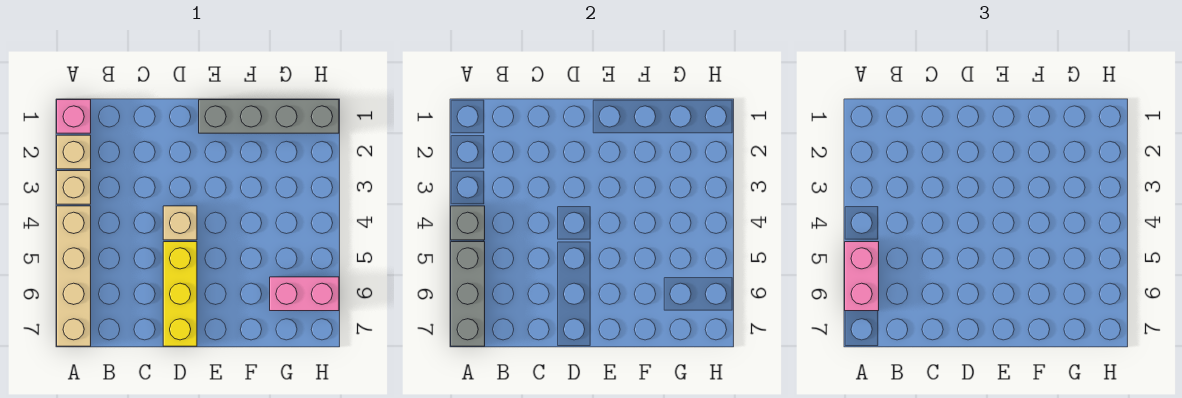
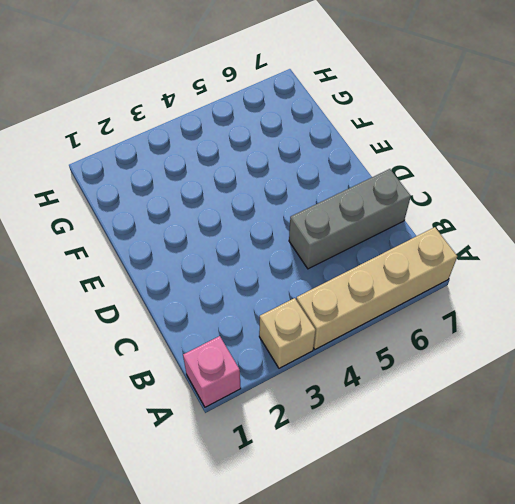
grey 1x3 brick [289,169,411,269] -> grey 1x3 brick moved to [451,242,485,346]
none -> tan 1x1 brick [57,135,91,169]
none -> tan 1x1 brick [163,206,197,240]

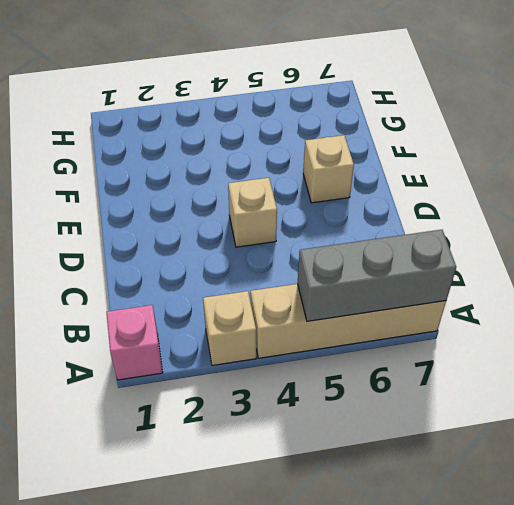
tan 1x1 brick [303,135,354,203] -> tan 1x1 brick moved to [57,135,91,169]
none -> yellow 1x3 brick [163,242,197,346]
none -> grey 1x4 brick [199,100,339,133]

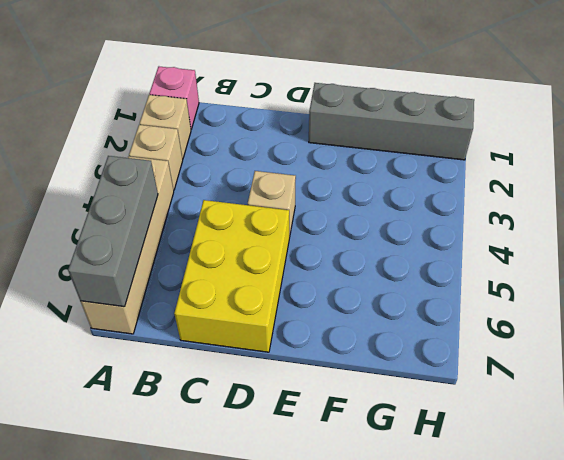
yellow 2x3 brick [174,200,289,352] -> yellow 1x3 brick [163,242,197,346]
none -> pink 1x2 brick [270,277,339,311]
none -> grey 1x1 brick [451,206,485,240]

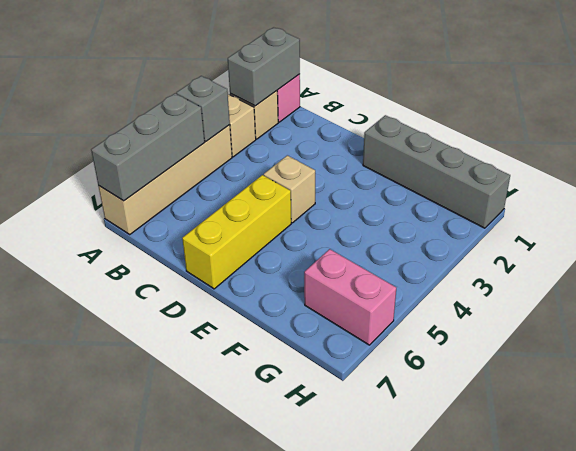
grey 1x2 brick [228,27,300,106] -> none
none -> pink 1x2 brick [845,242,879,311]

